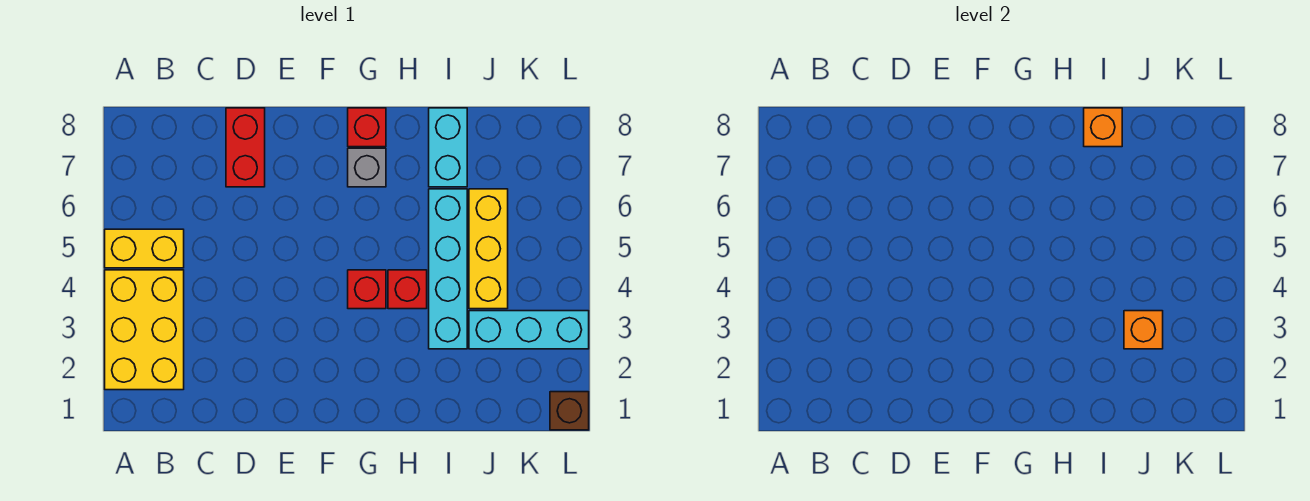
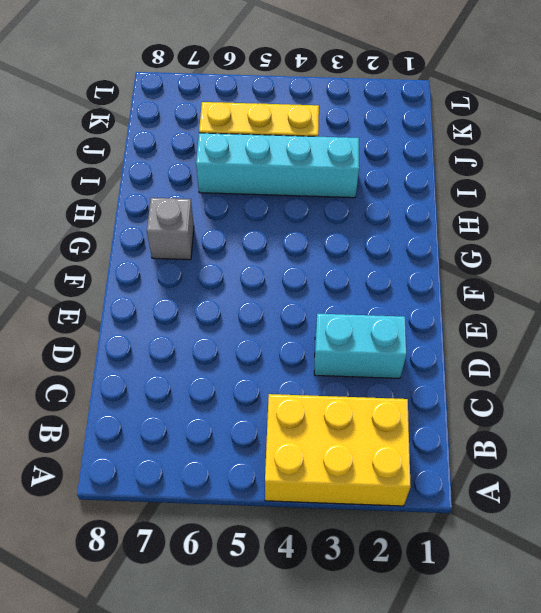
cyan 1x2 brick [314,314,406,378] -> cyan 1x2 brick moved to [429,108,467,187]
none -> yellow 1x2 brick [105,229,184,268]
none -> red 1x2 brick [226,108,265,187]
none -> red 1x1 brick [348,270,386,309]

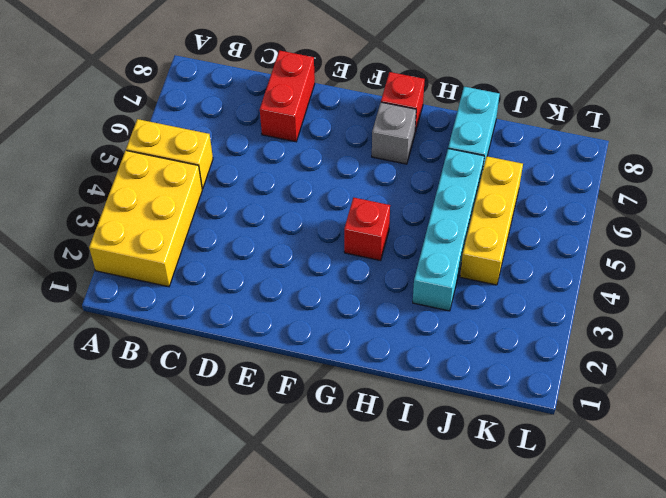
none -> red 1x1 brick [388,270,427,309]
none -> cyan 1x3 brick [469,311,589,349]
none -> brown 1x1 brick [550,392,589,430]

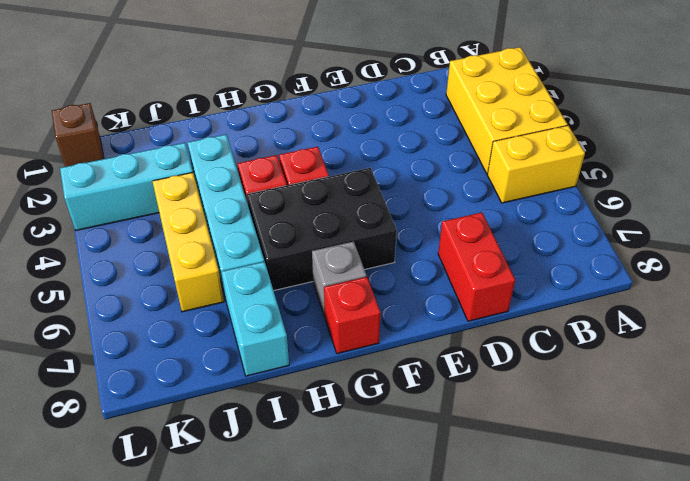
black 2x3 brick [247,168,397,291] -> none
none -> orange 1x1 brick [1084,108,1122,147]
none -> orange 1x1 brick [1124,311,1163,349]

